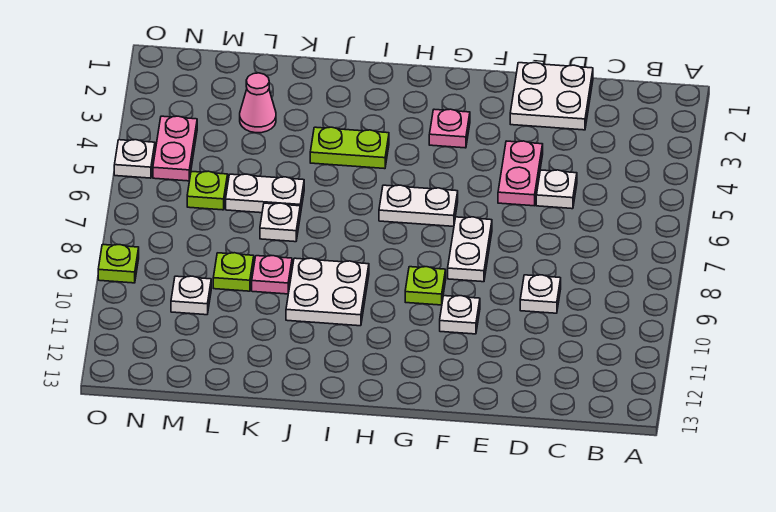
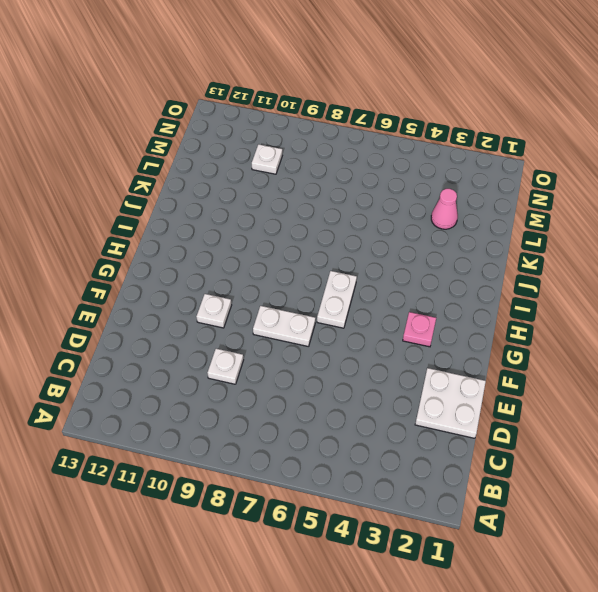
none -> white 1x1 plate [536,170,577,209]
none -> pink 1x2 plate [498,141,543,206]
none -> lime 1x1 plate [405,267,446,305]

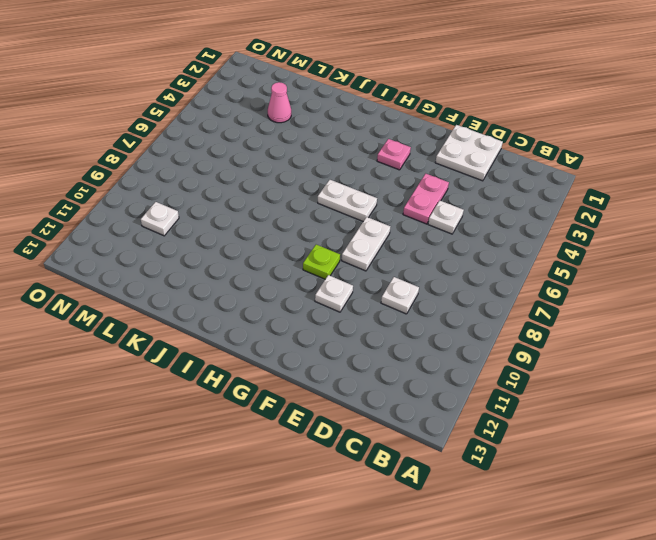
none -> lime 1x2 plate [310,127,389,169]
none -> white 2x2 plate [286,258,369,326]
none -> white 1x2 plate [226,174,304,215]

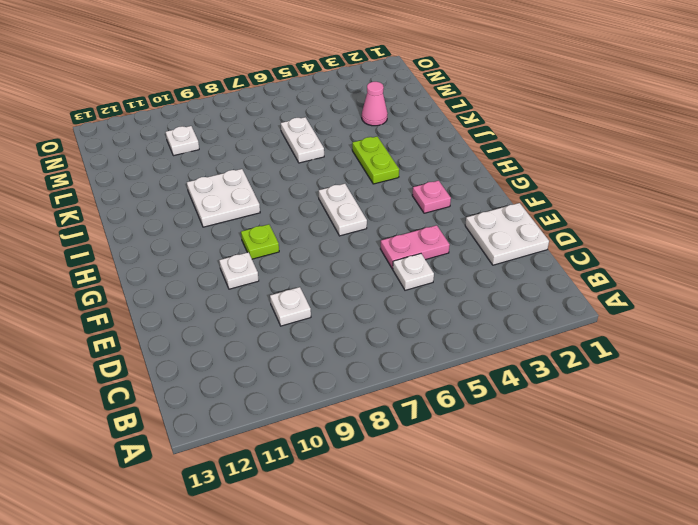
none -> white 1x2 plate [448,217,492,282]
none -> white 1x1 plate [260,203,300,242]
none -> pink 1x1 plate [252,256,292,294]

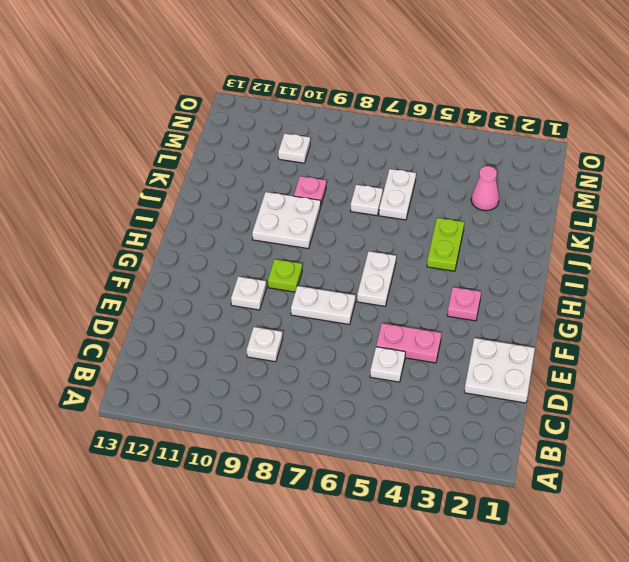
none -> lime 1x1 plate [213,253,254,291]
none -> lime 1x1 plate [187,171,228,210]
none -> pink 1x2 plate [153,116,197,181]

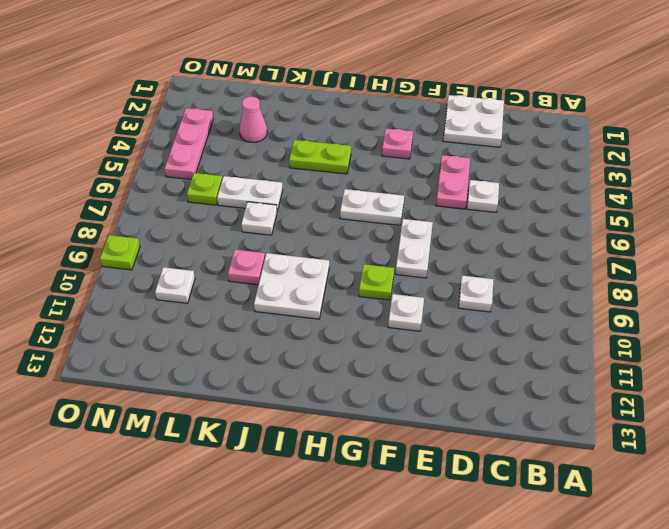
pink 1x3 plate [165,108,213,180] -> pink 1x2 plate [153,116,197,181]
none -> lime 1x1 plate [213,253,254,291]
none -> white 1x1 plate [114,140,155,178]

